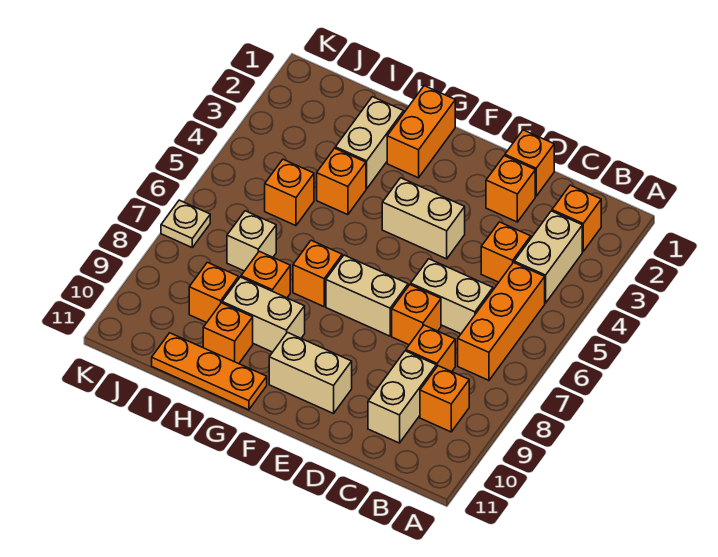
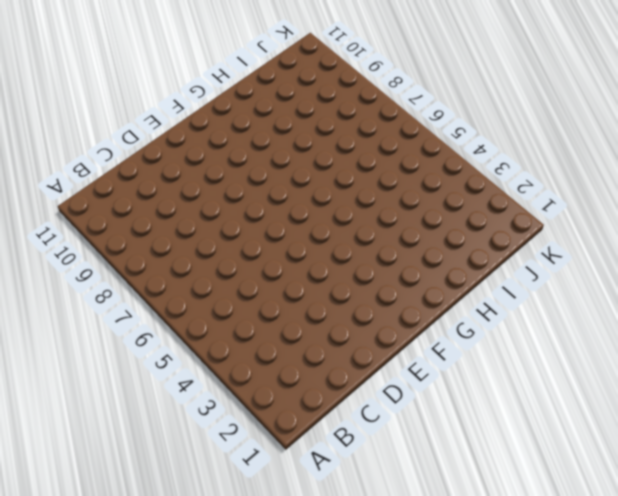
none -> orange 1x1 brick [552,185,601,251]
none -> tan 1x2 brick [514,211,582,303]
none -> orange 1x3 brick [458,263,545,380]

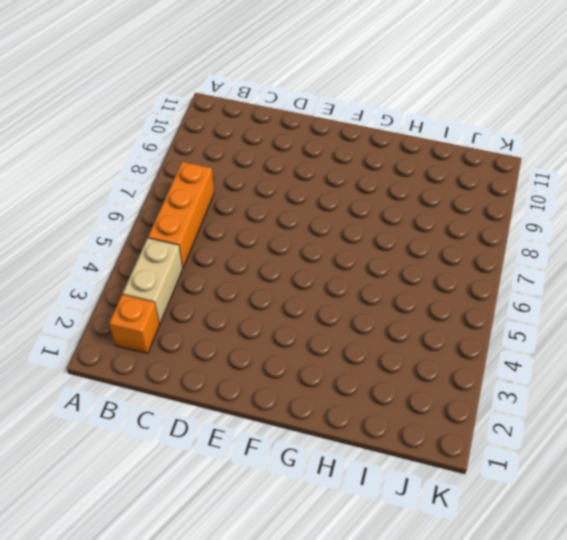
none -> orange 1x1 brick [420,366,469,432]
none -> orange 1x1 brick [481,222,531,282]
none -> tan 1x2 brick [411,259,493,334]

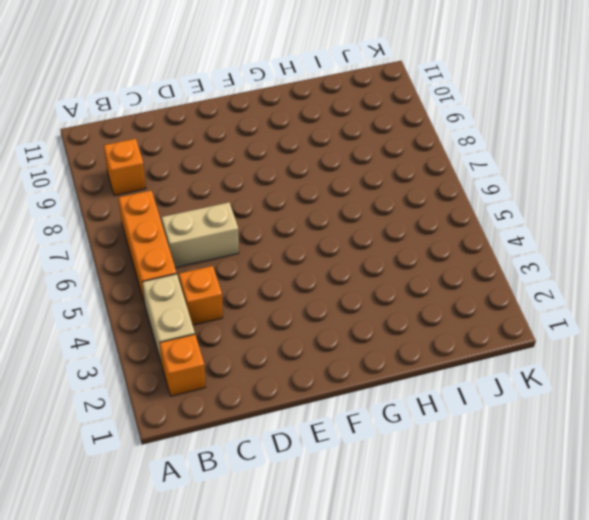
none -> orange 1x1 brick [406,325,455,372]
none -> tan 1x2 brick [368,351,436,443]
none -> orange 1x1 brick [505,130,554,196]

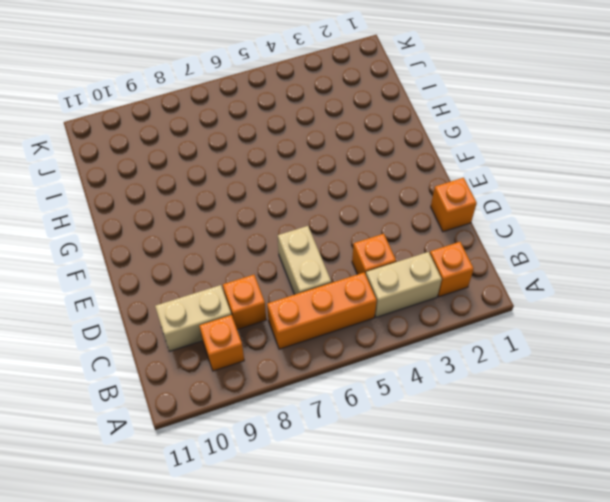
none -> orange 1x1 brick [486,156,535,222]
none -> orange 1x1 brick [392,285,441,345]
none -> tan 1x2 brick [382,178,465,259]

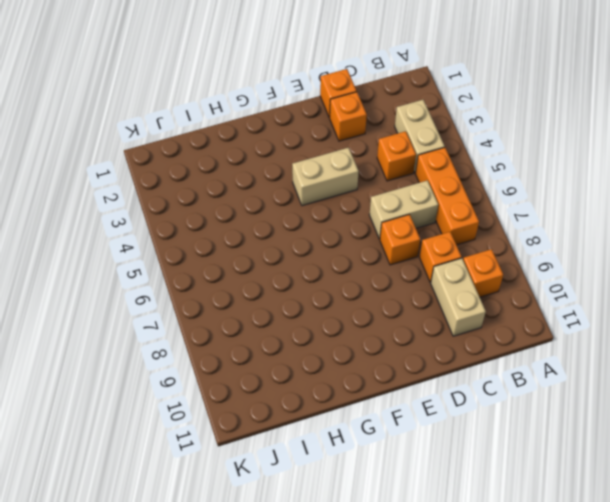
none -> orange 1x1 brick [552,185,601,251]
none -> tan 1x2 brick [326,255,408,336]
none -> tan 1x2 brick [269,332,352,414]

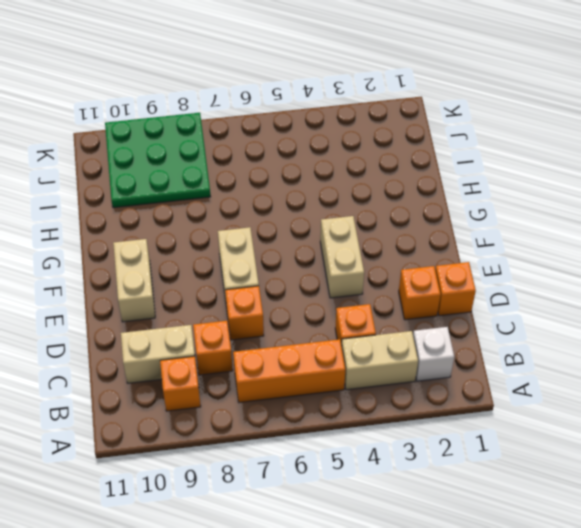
white 1x1 brick [413,327,454,381] -> orange 1x1 brick [552,185,601,251]
green 3x3 plate [105,113,211,208] -> orange 1x1 brick [189,262,239,323]
none -> tan 1x2 brick [411,259,493,334]
none -> orange 1x2 brick [387,86,455,178]
none -> orange 1x1 brick [293,240,342,307]

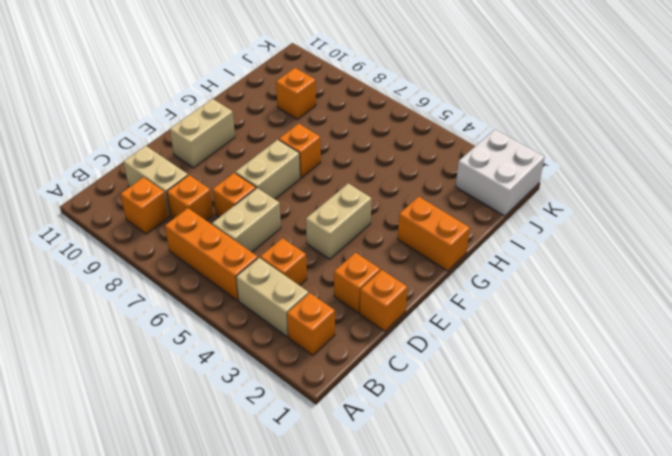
white 2x2 brick [456,129,545,216] -> none
none -> tan 1x2 brick [222,277,305,352]
none -> orange 1x3 plate [152,333,267,410]
none -> tan 1x2 brick [335,97,404,189]

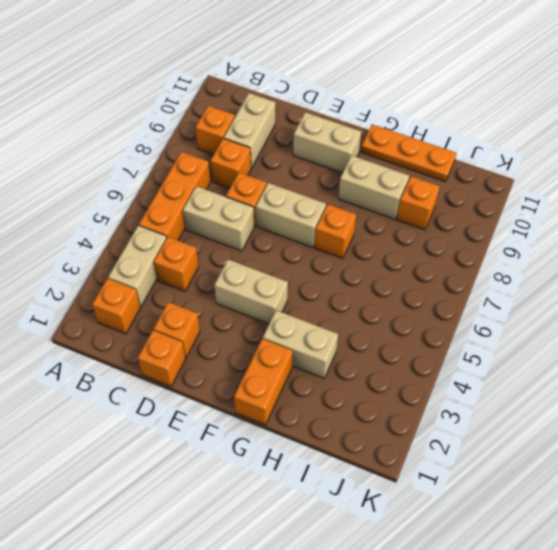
tan 1x2 brick [263,310,338,378] -> tan 1x2 brick turned to [335,97,404,189]
none -> orange 1x1 brick [317,148,366,215]
none -> orange 1x1 brick [241,251,290,298]
none -> orange 1x1 brick [203,303,253,364]

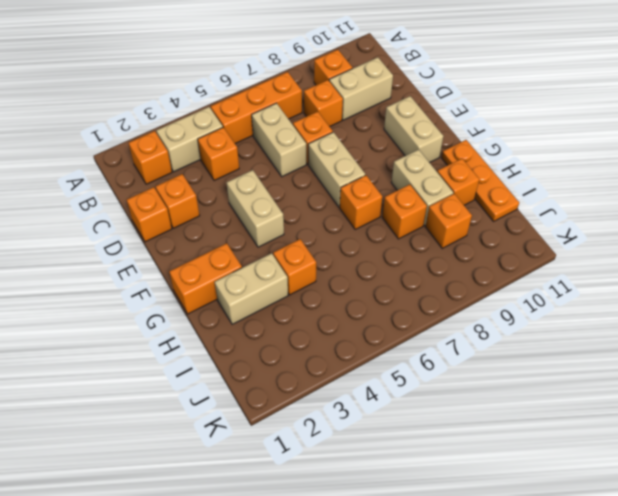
none -> orange 1x1 brick [265,159,314,226]
none -> tan 1x1 brick [227,211,276,271]
none -> tan 1x1 plate [161,200,210,247]

